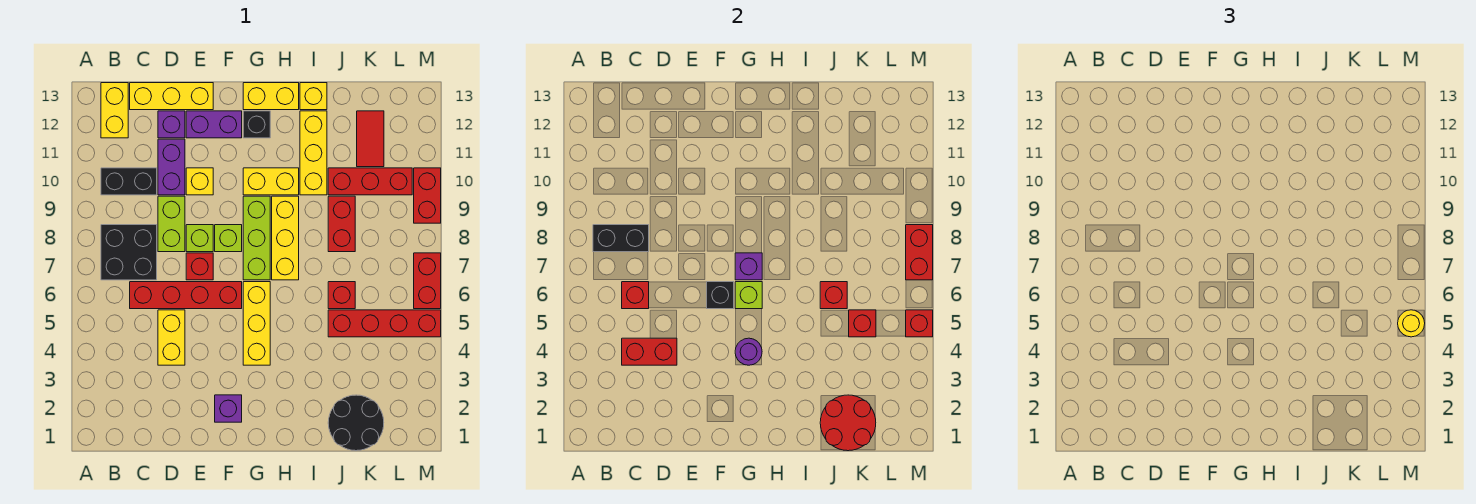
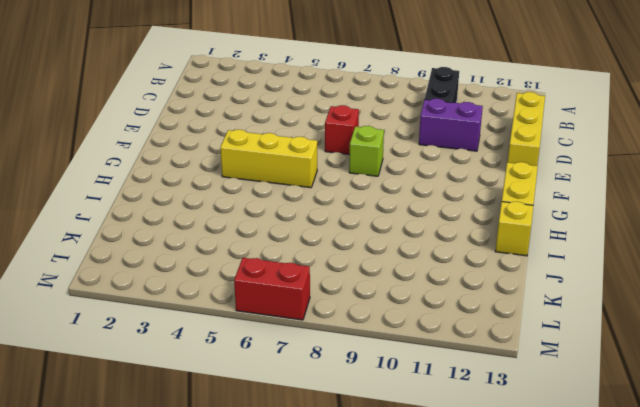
none -> black 2x2 brick [101,225,157,280]
none -> yellow 1x2 brick [101,83,128,138]
none -> red 1x4 brick [130,282,242,309]
none -> yellow 1x2 brick [158,310,185,365]

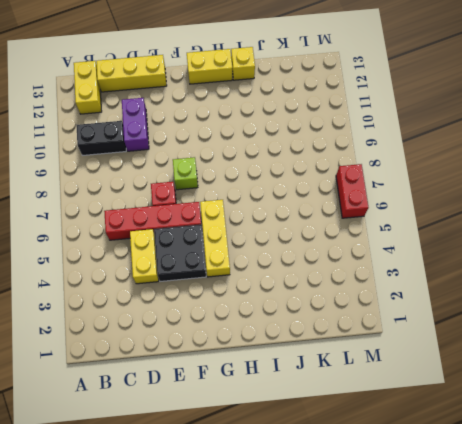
black 2x2 brick [154,225,206,281] -> black 2x2 brick moved to [101,225,157,280]
none -> lime 1x2 brick [158,196,185,252]
none -> purple 1x1 brick [158,111,185,138]
none -> lime 1x1 brick [186,225,213,252]
none -> yellow 1x1 brick [186,168,213,195]

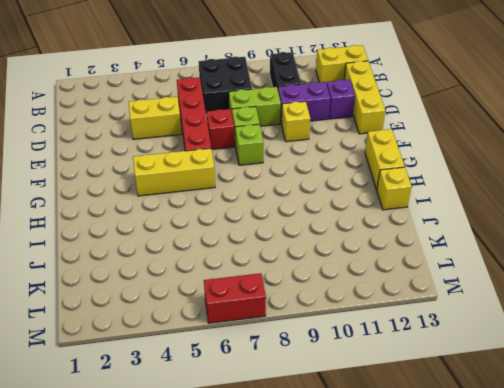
none -> purple 1x2 brick [186,111,242,138]
none -> purple 1x1 brick [215,395,242,422]
none -> lime 1x3 brick [243,196,270,280]
none -> yellow 1x2 brick [243,168,299,195]

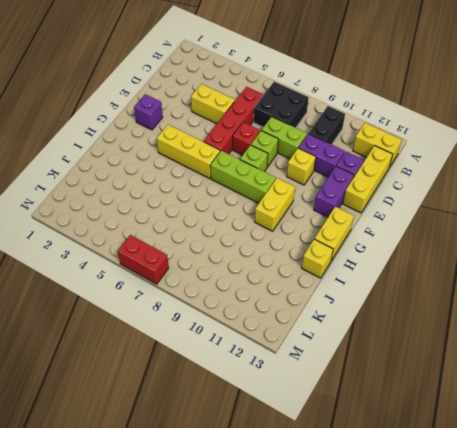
none -> black 1x1 brick [243,111,270,138]
none -> yellow 1x3 brick [272,196,299,280]
none -> yellow 1x3 brick [300,111,327,195]
none -> black 2x2 round brick [328,395,384,451]

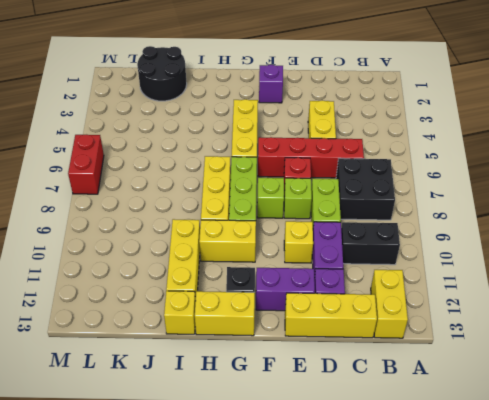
none -> red 1x4 brick [328,310,441,337]
none -> red 1x1 brick [328,282,355,309]
none -> red 1x2 brick [328,196,355,252]
none -> red 1x3 brick [328,168,412,195]

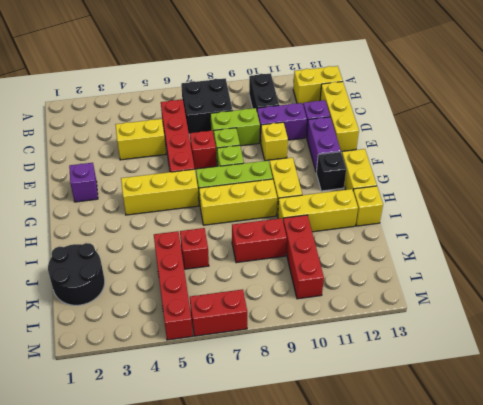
none -> red 1x2 tile [357,111,384,167]
none -> red 1x2 brick [414,168,441,223]
none -> black 1x2 brick [593,225,649,252]
none -> red 1x2 brick [622,338,677,365]

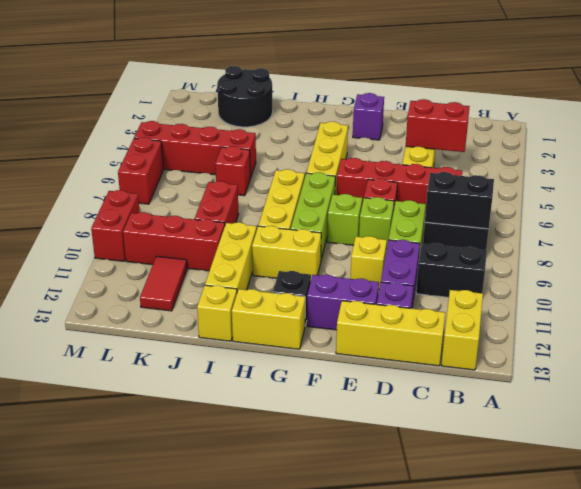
none -> red 1x1 brick [622,282,649,309]
none -> black 1x1 brick [707,282,734,309]
none -> purple 1x1 round brick [735,338,762,365]
none -> lime 1x1 brick [735,282,762,309]

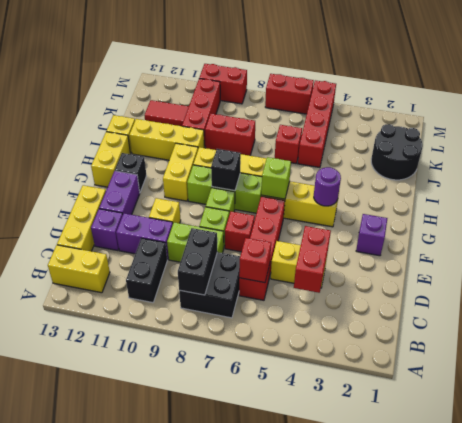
black 1x1 brick [211,149,241,191] -> black 1x1 brick moved to [707,282,734,309]
none -> purple 1x1 brick [735,253,762,280]
none -> red 2x2 round brick [820,395,876,451]
none -> red 1x1 brick [820,282,847,309]
none -> red 1x1 brick [849,310,876,337]

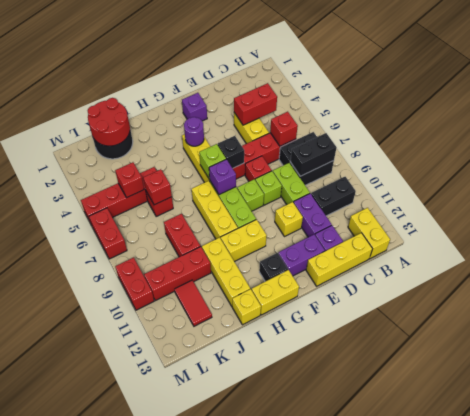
none -> red 1x1 brick [906,310,933,337]
none -> red 1x2 brick [906,225,933,280]
none -> yellow 1x1 round brick [1398,310,1425,337]

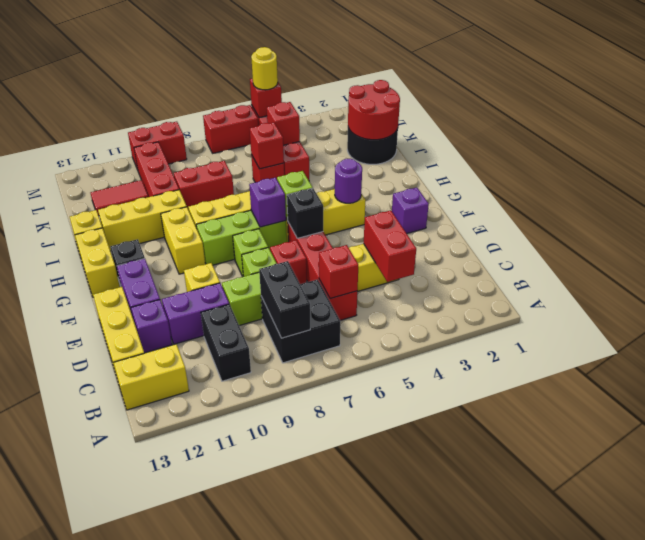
none -> red 1x2 brick [906,225,933,280]

